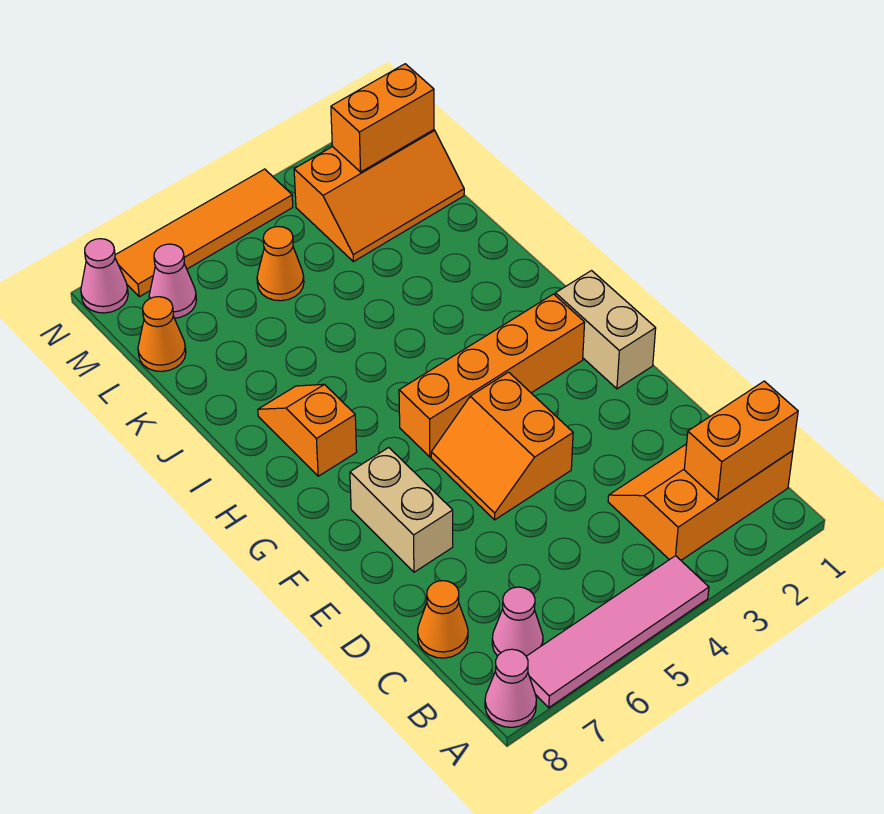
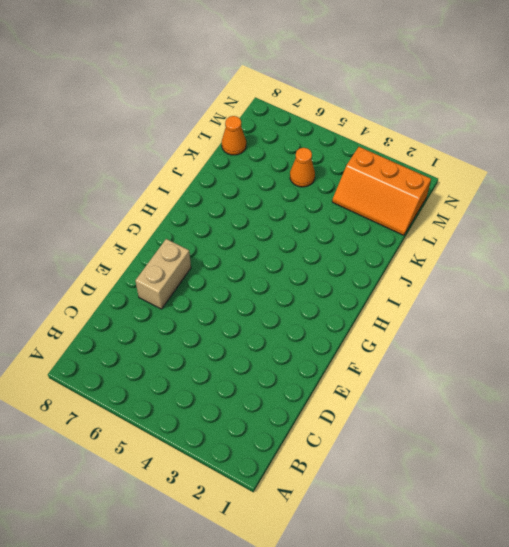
none -> pink 1x4 tile [526,556,709,708]
none -> pink 1x1 cone [485,649,536,727]
none -> orange 2x3 slope [608,444,793,560]

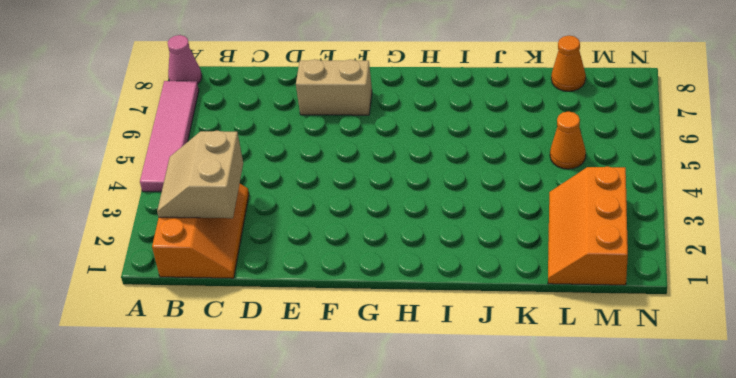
tan 2x2 slope [157,131,243,218] -> orange 1x2 brick [684,381,798,500]
none -> pink 1x1 cone [492,587,543,656]
none -> orange 1x1 cone [418,581,468,658]
none -> orange 2x2 slope [431,372,573,520]

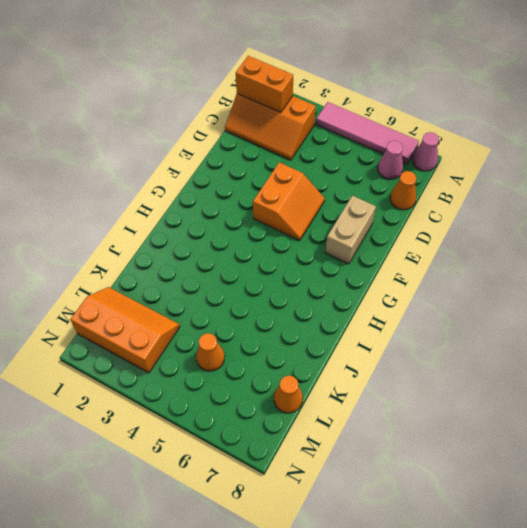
none -> tan 1x2 brick [555,271,656,389]
none -> orange 1x4 brick [399,294,585,457]
none -> orange 1x2 slope [258,384,357,476]

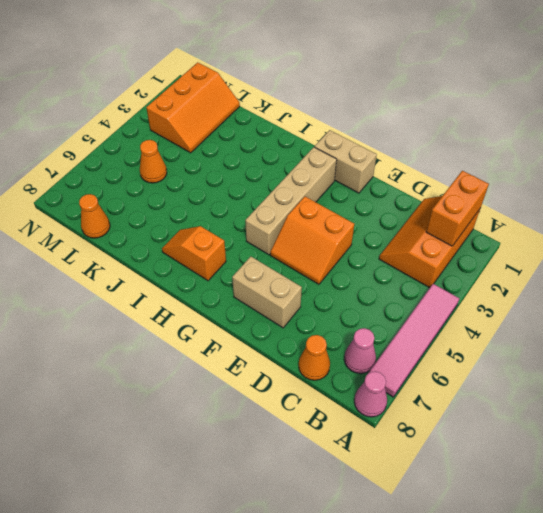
tan 1x4 brick [245,147,337,255] -> orange 1x4 brick [399,294,585,457]
none -> pink 1x1 cone [149,244,196,318]
none -> orange 1x4 tile [115,169,293,297]
none -> pink 1x1 cone [81,239,128,313]

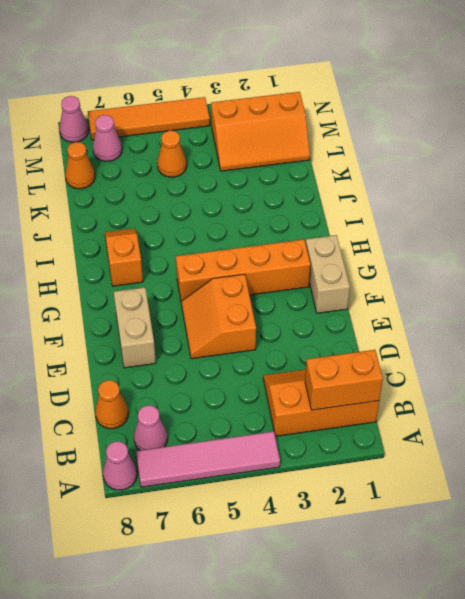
none -> orange 1x2 brick [331,64,434,172]

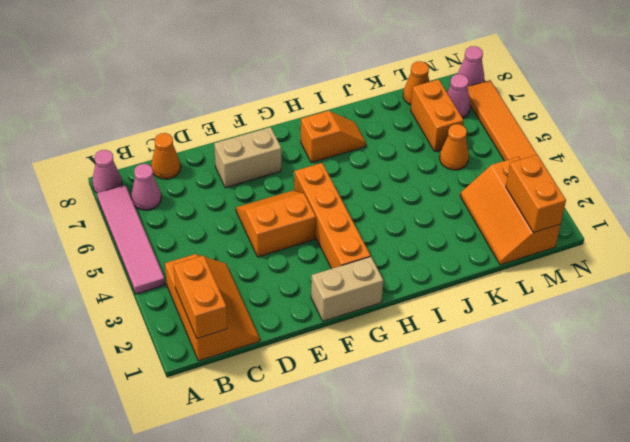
orange 1x2 brick [411,79,464,151] -> none

